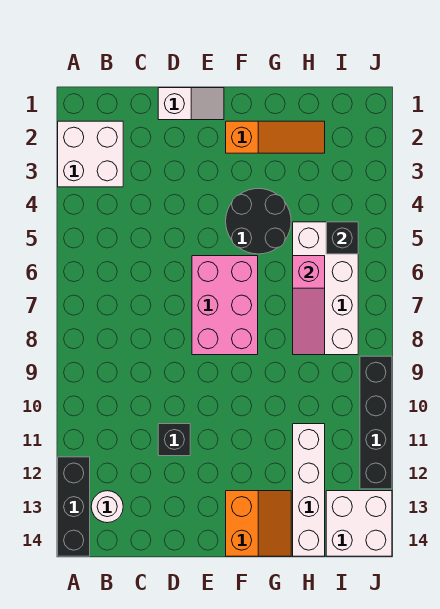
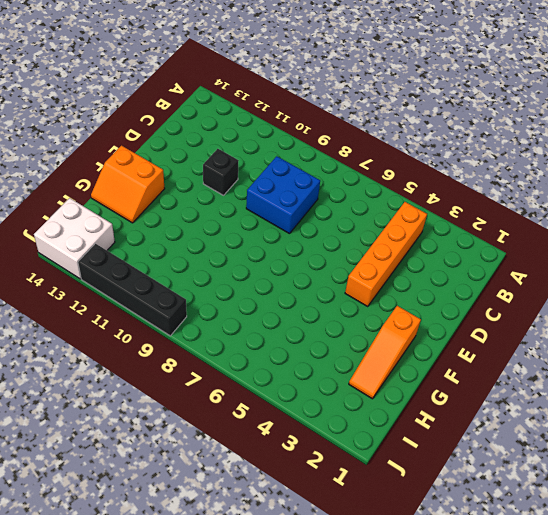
orange 1x4 brick [345,202,427,306] -> none
blue 2x2 brick [246,156,320,234] -> none
none -> white 2x2 brick [58,121,123,187]
none -> black 1x3 brick [58,457,90,556]
none -> white 1x1 round brick [91,491,123,523]

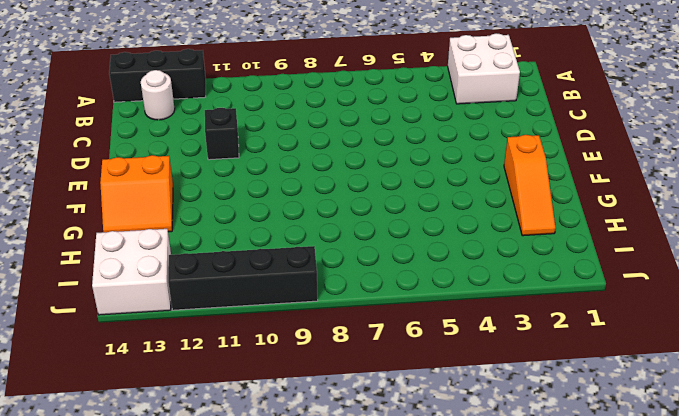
none -> white 1x2 slope [158,88,224,120]
none -> pink 2x3 brick [192,256,258,355]
none -> black 2x2 round brick [226,189,291,254]

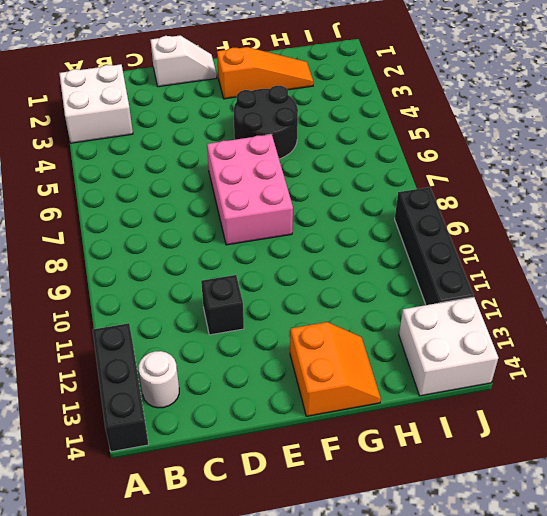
none -> white 2x4 brick [293,222,358,355]
none -> white 1x4 brick [293,424,325,556]
none -> pink 1x3 slope [293,256,325,355]

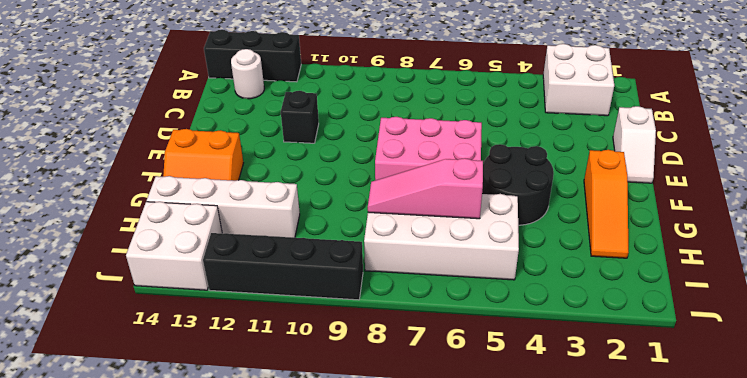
none -> black 1x1 brick [326,222,358,254]

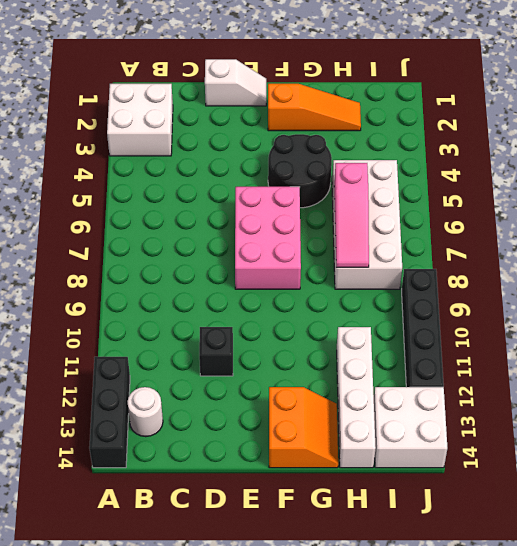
none -> black 1x1 brick [326,222,358,254]

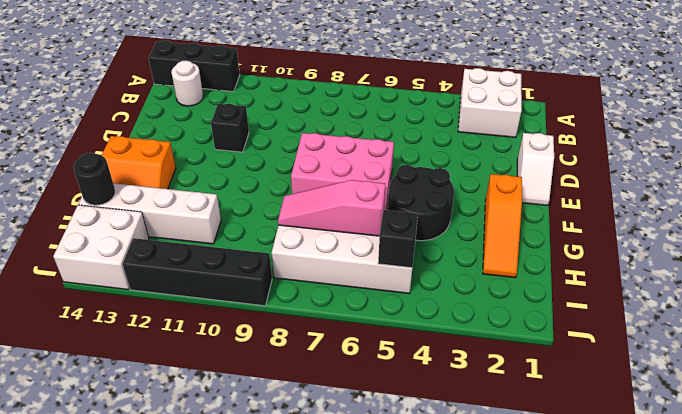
black 1x1 round brick [73,153,115,205] -> none

